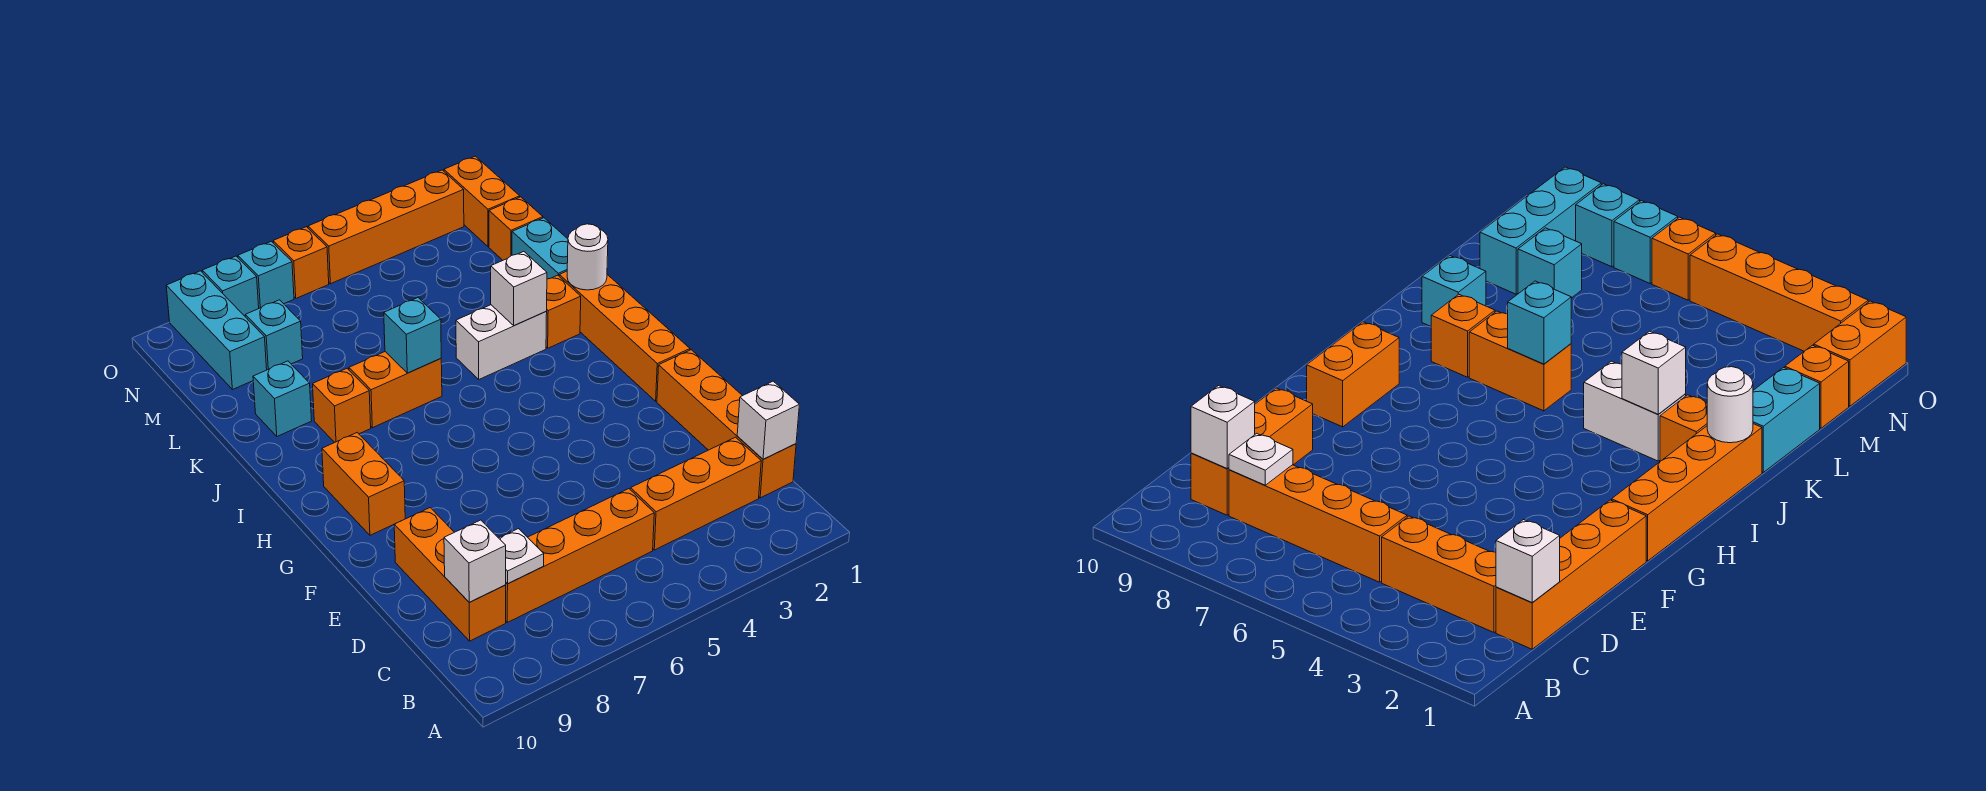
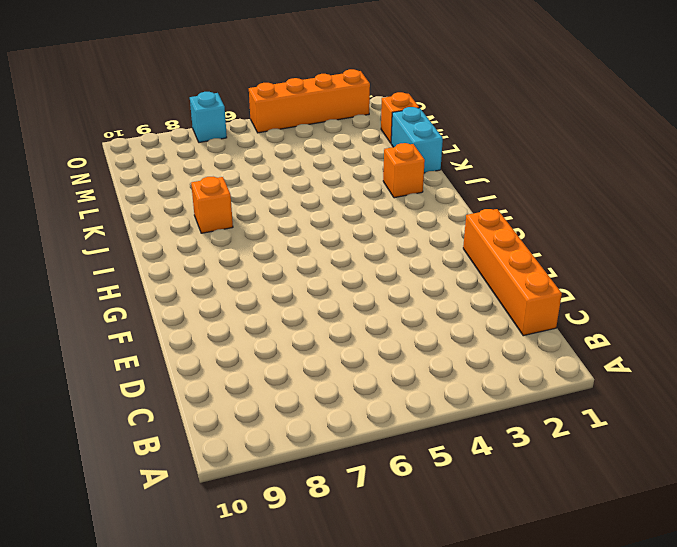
none -> orange 1x3 brick [631,437,761,550]
none -> orange 1x4 brick [506,489,654,622]
none -> orange 1x3 brick [394,508,506,641]

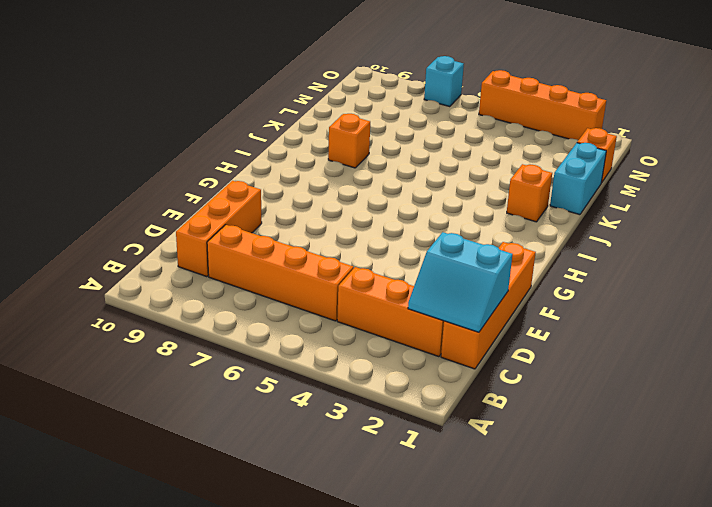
cyan 2x2 slope [408,232,513,332] -> white 1x1 brick [737,381,799,459]
none -> orange 1x4 brick [559,271,690,401]
none -> orange 1x2 brick [322,432,405,535]
none -> white 1x2 brick [456,305,547,379]

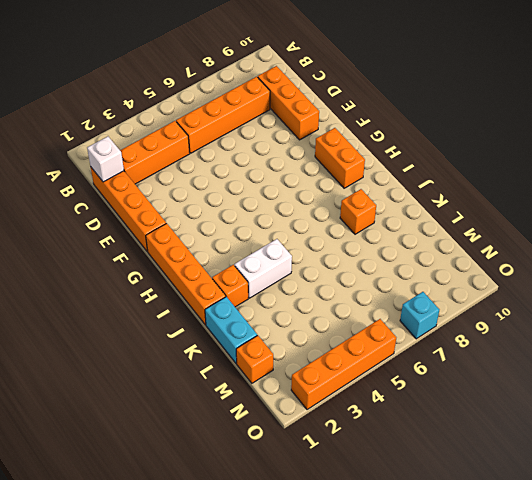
none -> orange 1x2 brick [349,352,442,428]
none -> cyan 1x1 brick [253,361,312,436]
none -> cyan 1x1 brick [245,300,303,370]

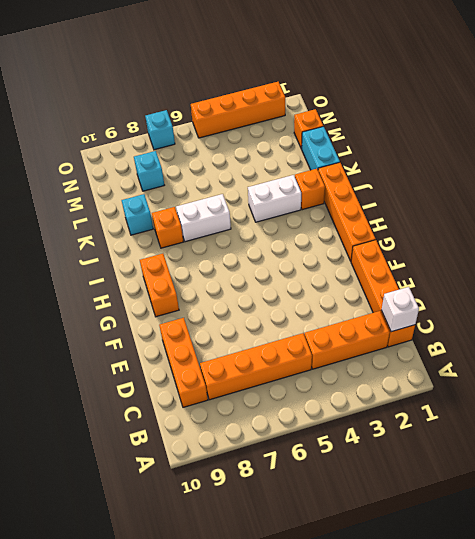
white 1x2 brick [176,194,231,242] -> orange 1x2 brick [349,352,442,428]
none -> cyan 1x3 brick [166,271,267,389]
none -> orange 1x2 brick [444,156,520,247]
none -> orange 1x1 brick [273,227,329,298]

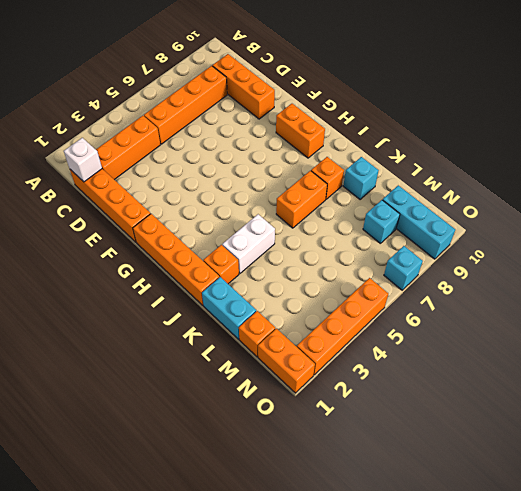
none -> orange 1x1 brick [273,227,329,298]
none -> cyan 1x1 brick [202,256,259,316]
none -> white 1x1 plate [499,529,544,584]

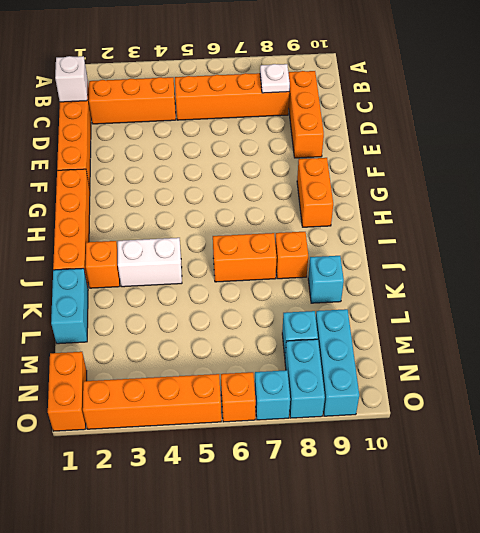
cyan 1x2 brick [285,339,325,418] -> cyan 1x1 brick [202,256,259,316]
none -> orange 1x1 brick [489,197,543,260]
none -> white 1x1 brick [444,520,506,602]
none -> white 1x1 round brick [567,224,608,290]

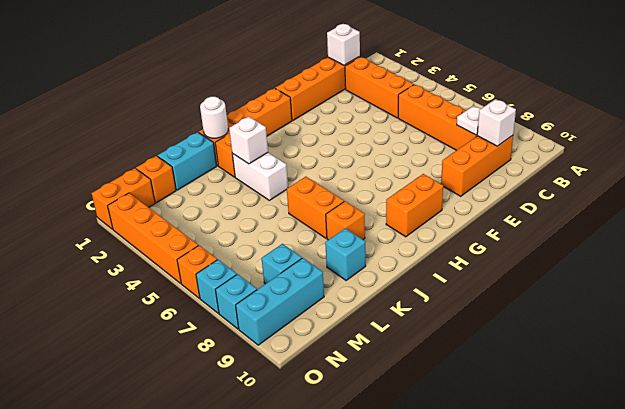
none -> cyan 1x1 brick [384,298,441,373]

